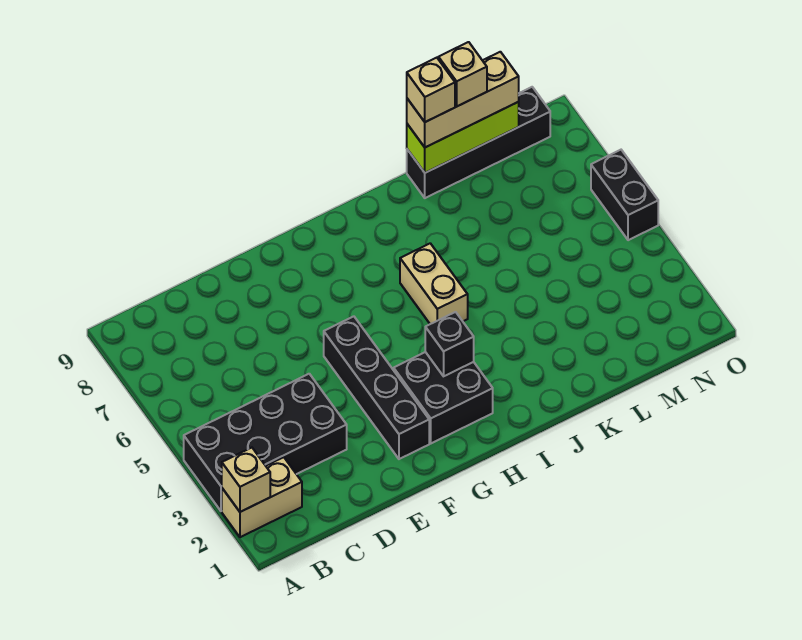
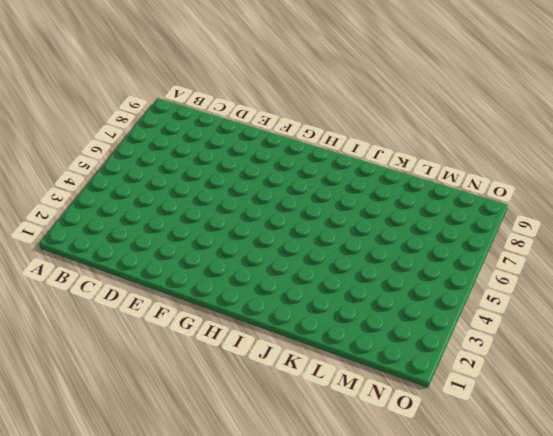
none -> tan 1x2 brick [222,457,302,537]
none -> black 2x4 brick [184,374,347,511]
none -> black 1x4 brick [324,316,429,459]

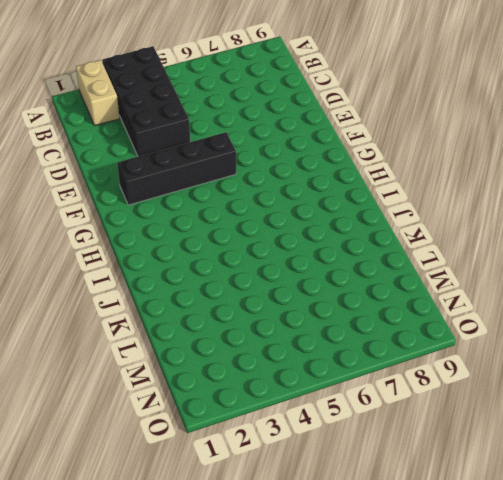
none -> black 2x2 brick [394,352,493,443]
none -> tan 1x2 brick [400,243,468,324]
none -> black 1x4 brick [407,87,550,198]

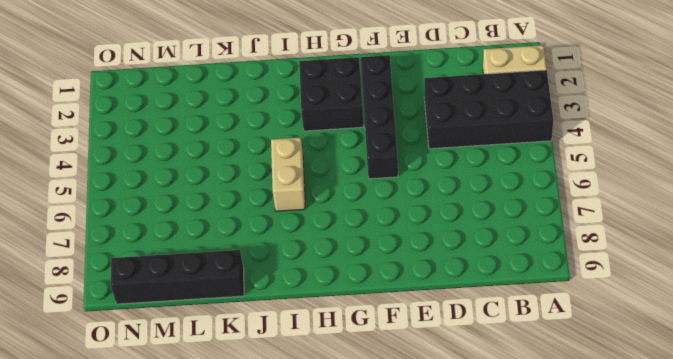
none -> black 1x2 brick [591,150,658,240]
none -> tan 1x1 brick [222,448,270,512]
none -> black 1x1 brick [425,312,474,376]

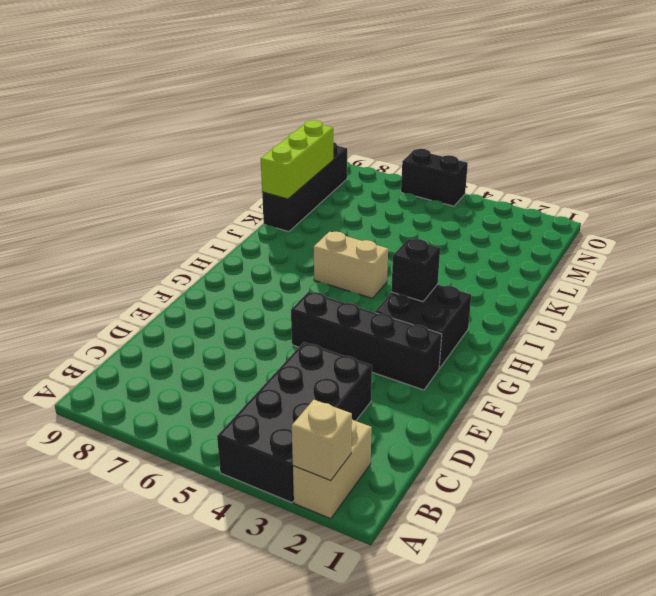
none -> tan 1x3 brick [407,52,519,147]
none -> tan 1x1 brick [407,58,455,122]
none -> tan 1x1 brick [438,42,487,106]

